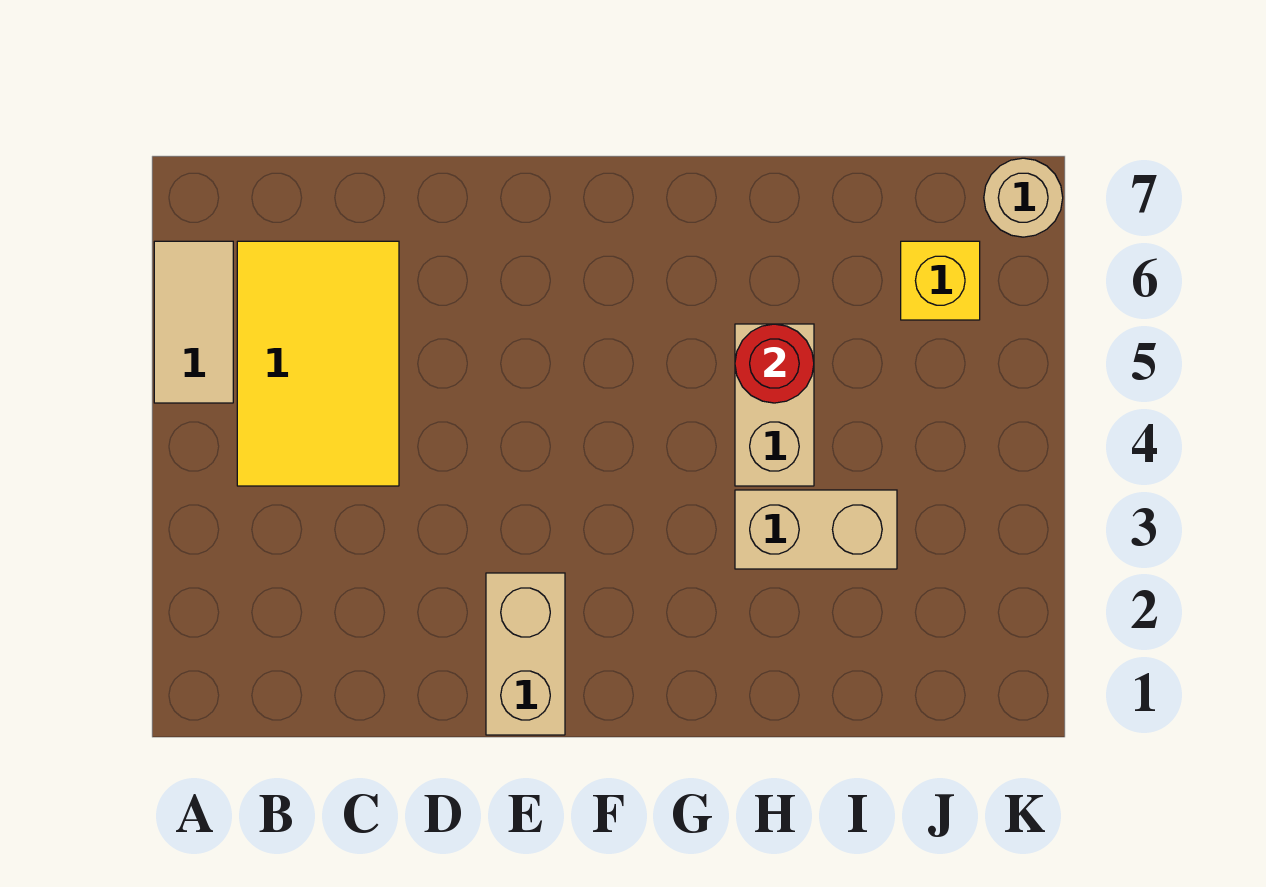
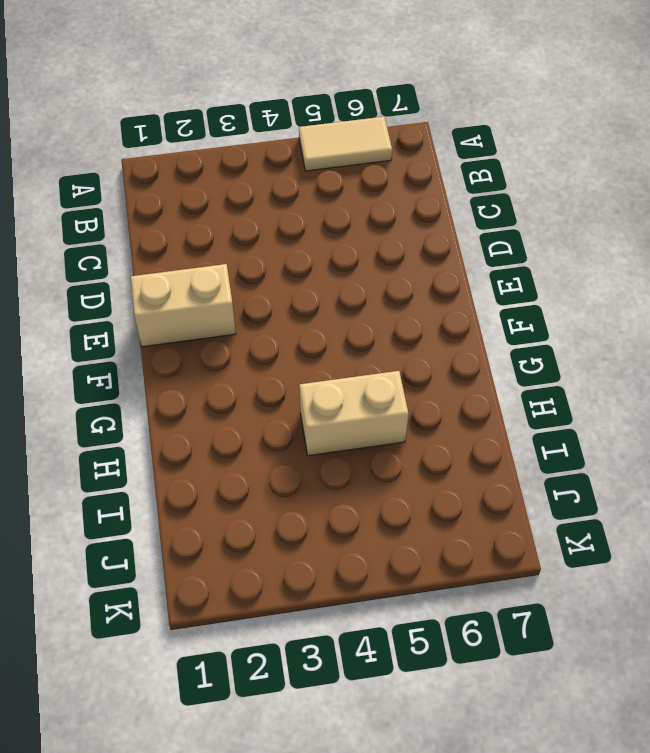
none -> yellow 2x3 tile [237,241,399,486]
none -> tan 1x2 brick [735,490,897,569]

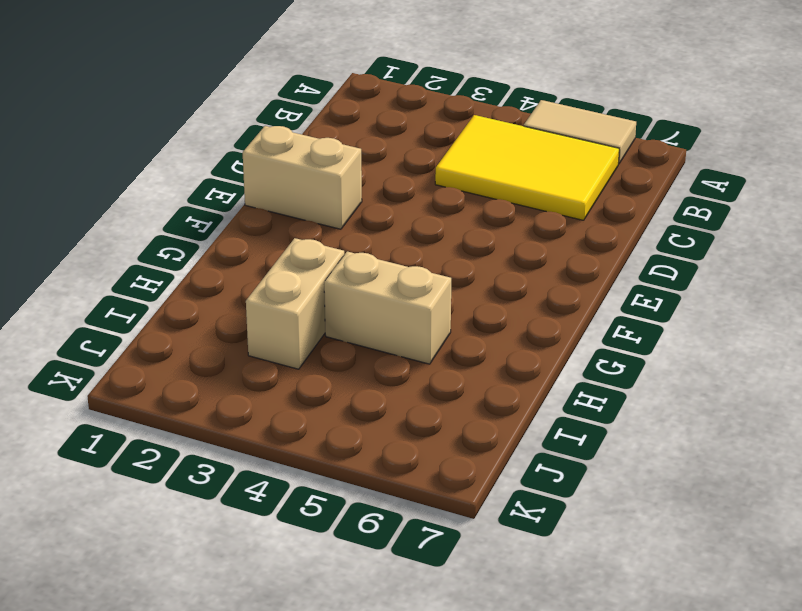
none -> yellow 1x1 brick [901,241,980,320]
none -> tan 1x1 round brick [984,158,1063,237]

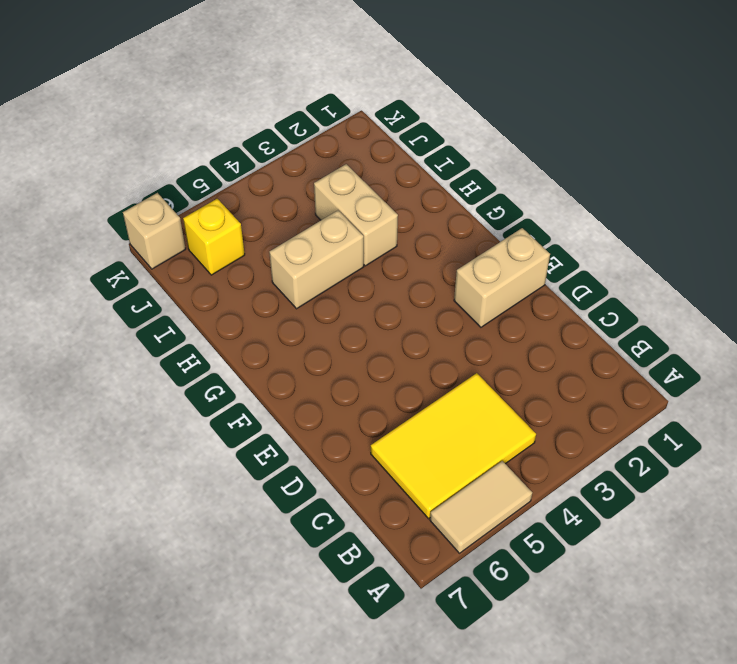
tan 1x1 brick [123,193,186,269] -> tan 1x1 round brick [984,158,1063,237]
none -> red 1x1 round brick [735,324,814,403]

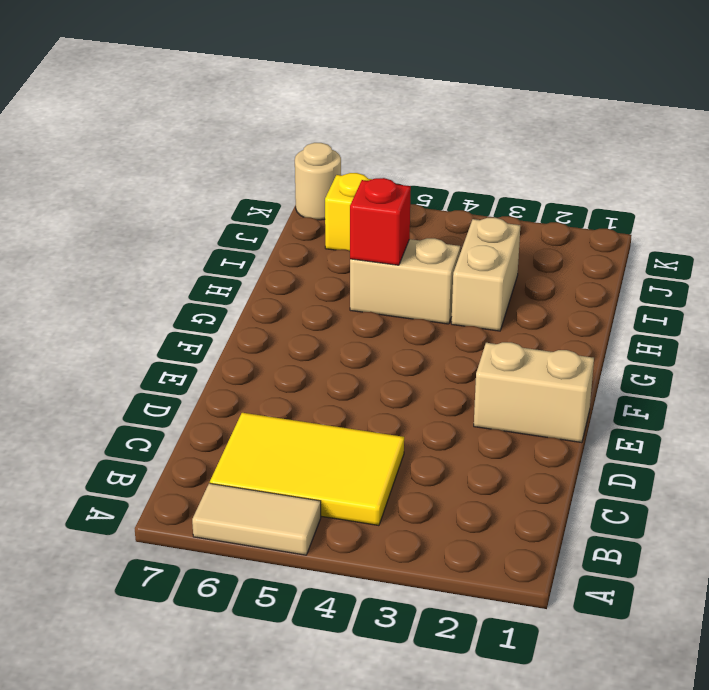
red 1x1 brick [350,178,411,265] -> red 1x1 round brick [735,324,814,403]

